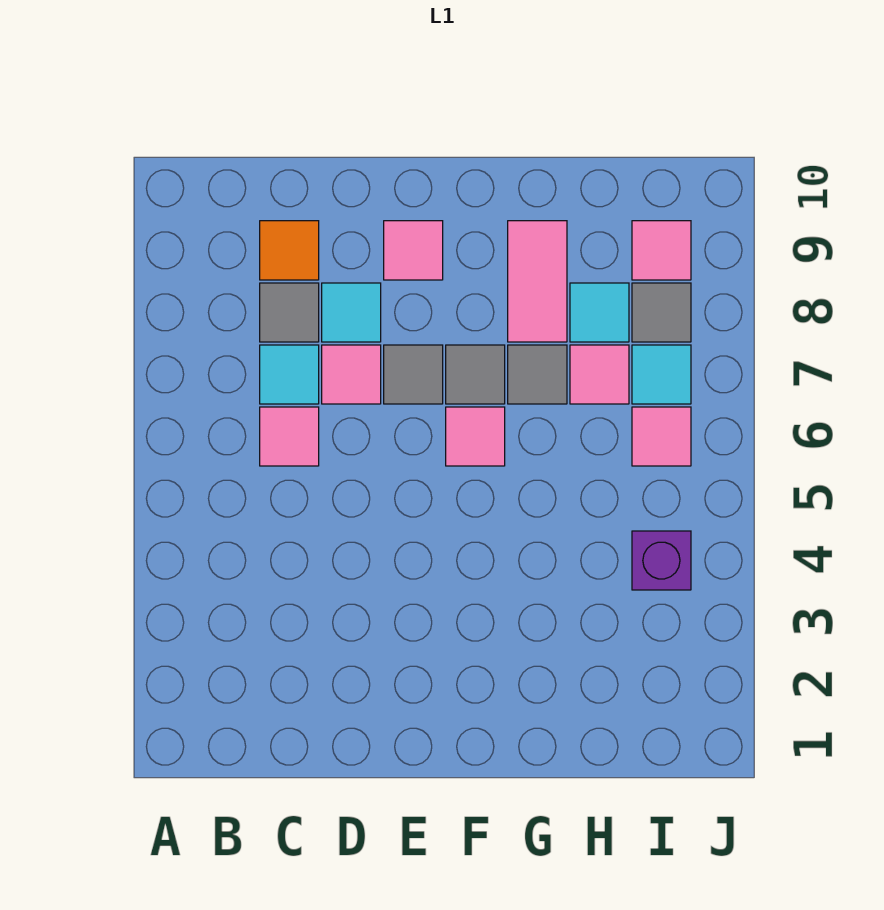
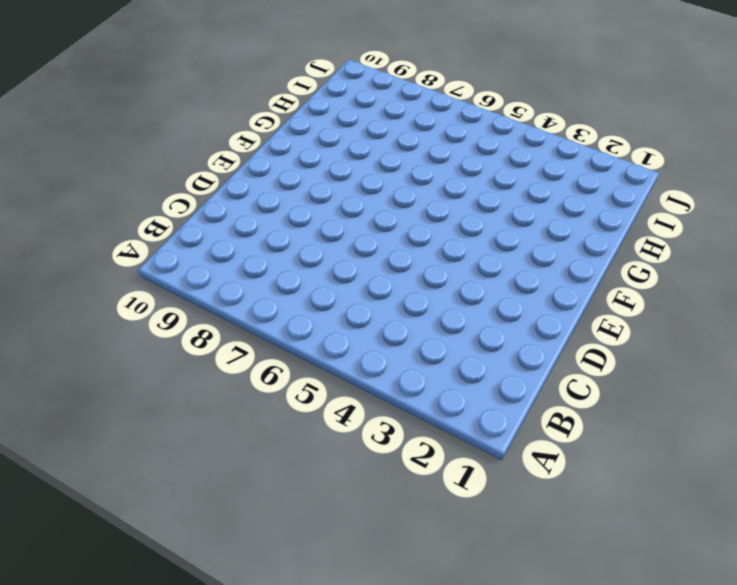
none -> pink 1x1 tile [260,407,319,466]
none -> cyan 1x1 tile [260,345,319,404]
none -> grey 1x1 tile [260,283,319,342]

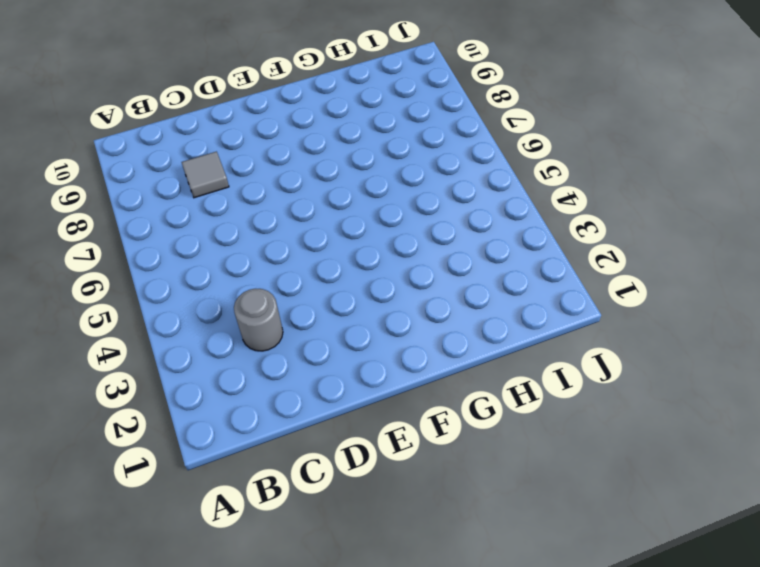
grey 1x1 round brick [234,289,283,351] -> none
none -> pink 1x1 tile [260,407,319,466]
none -> cyan 1x1 tile [260,345,319,404]
none -> orange 1x1 tile [260,221,319,280]

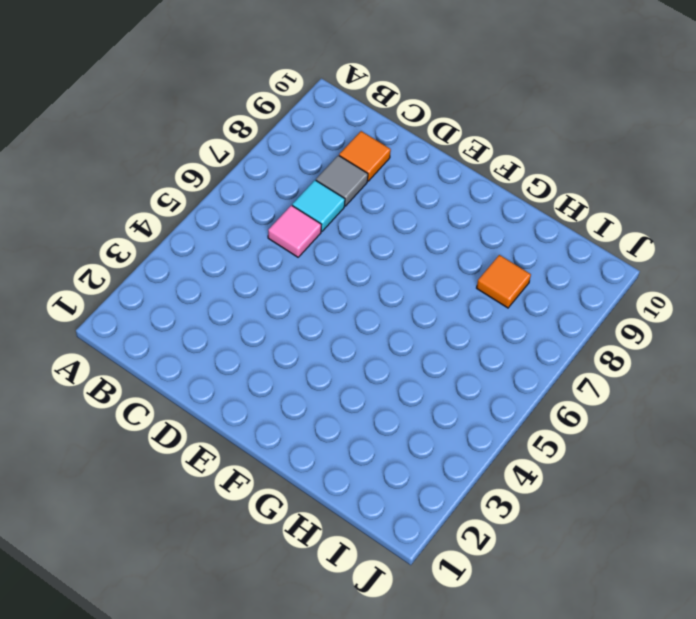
orange 1x1 tile [477,255,531,308] -> cyan 1x1 tile [570,283,629,342]
none -> pink 1x1 tile [322,345,381,404]
none -> cyan 1x1 tile [322,283,381,342]
none -> grey 1x1 tile [384,345,443,404]

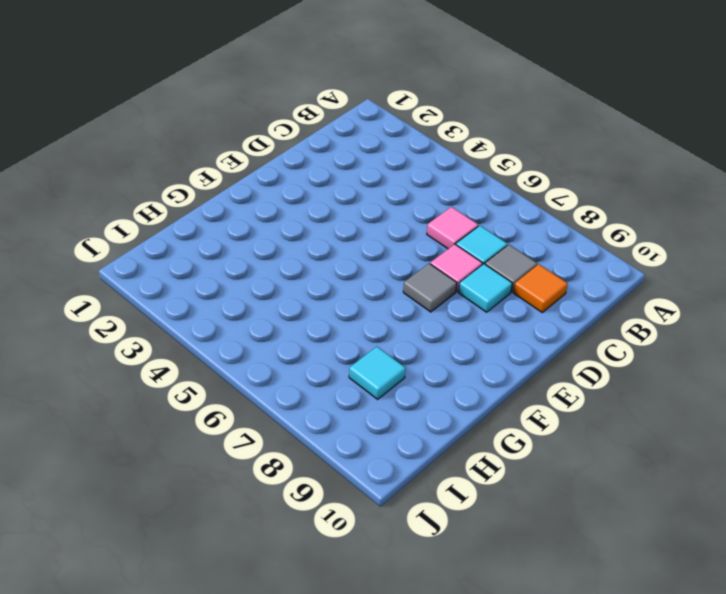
none -> pink 1x1 tile [384,221,443,280]
none -> pink 1x1 tile [446,407,505,466]
none -> grey 1x1 tile [446,345,505,404]

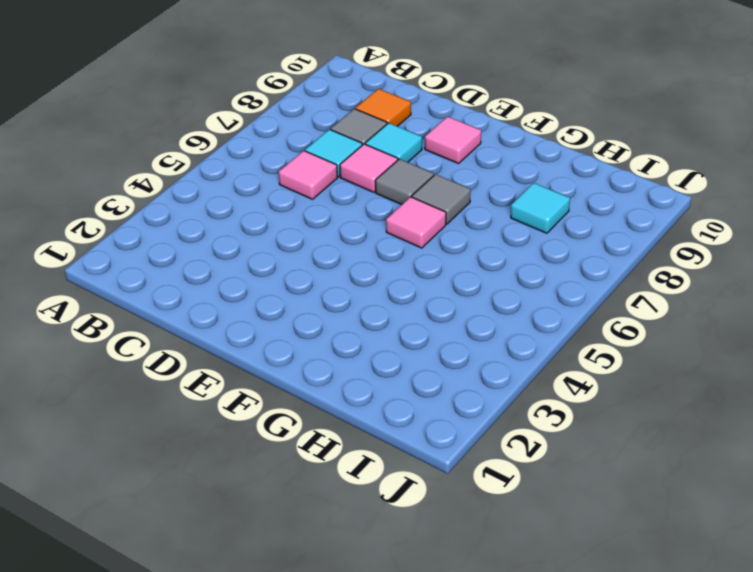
none -> grey 1x1 tile [508,345,567,404]
none -> pink 1x2 tile [508,221,567,342]
none -> pink 1x1 tile [570,345,629,404]

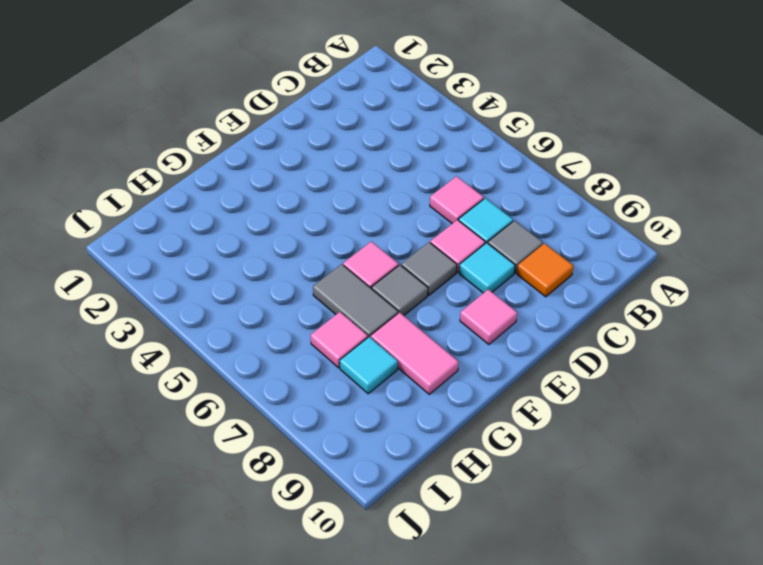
grey 1x2 tile [313,264,398,338] -> grey 1x1 tile [508,345,567,404]
none -> purple 1x1 brick [632,531,691,590]
none -> pink 1x1 tile [632,407,691,466]
none -> cyan 1x1 tile [632,345,691,404]

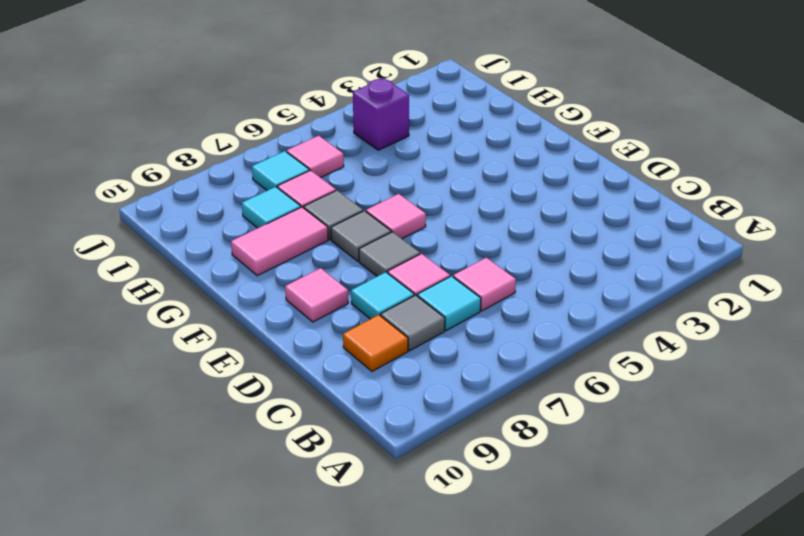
none -> grey 1x1 tile [632,283,691,342]
none -> pink 1x1 tile [632,221,691,280]

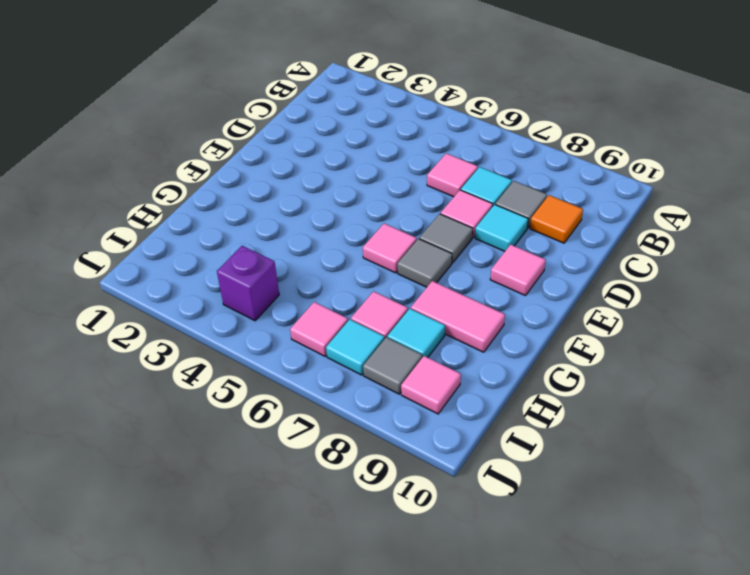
none -> grey 1x1 tile [508,345,567,404]

